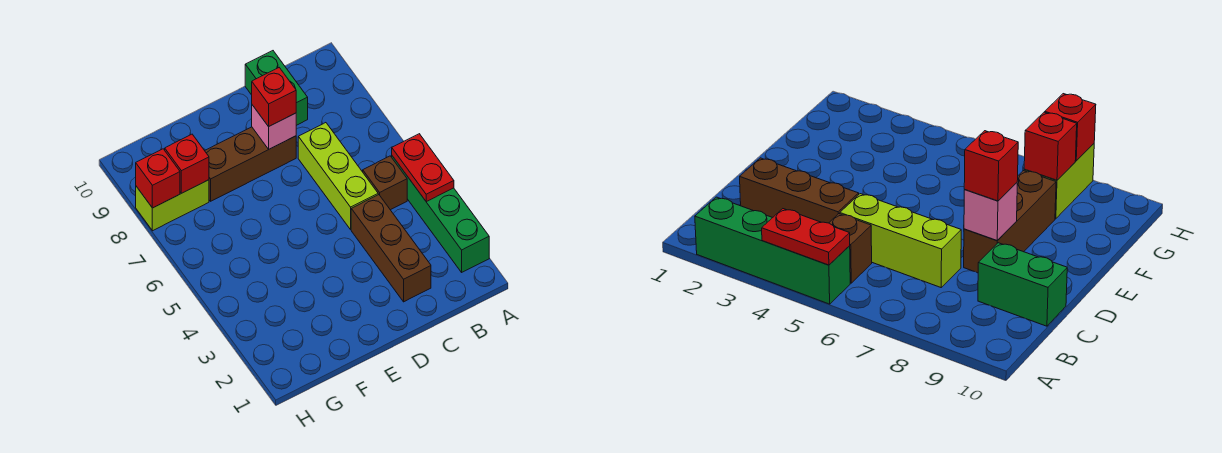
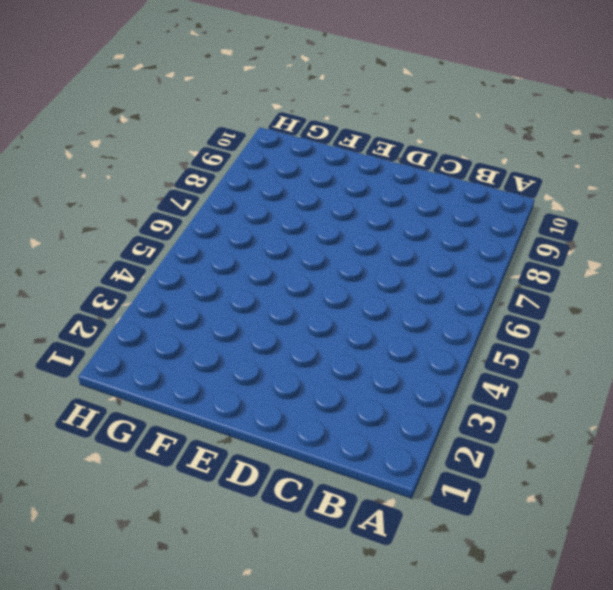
none -> green 1x4 brick [392,156,489,272]
none -> brown 1x1 brick [363,156,407,210]
none -> brown 1x3 brick [351,195,431,302]

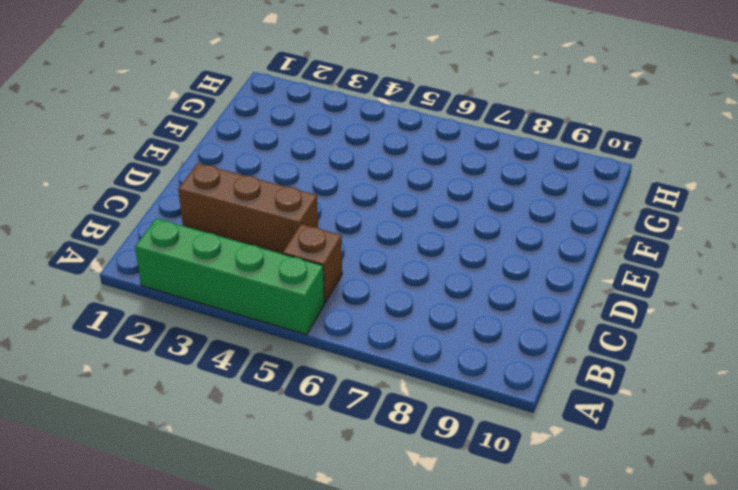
none -> lime 1x3 brick [298,123,378,229]
none -> green 1x2 brick [245,51,308,125]
none -> brown 1x3 brick [205,127,296,201]

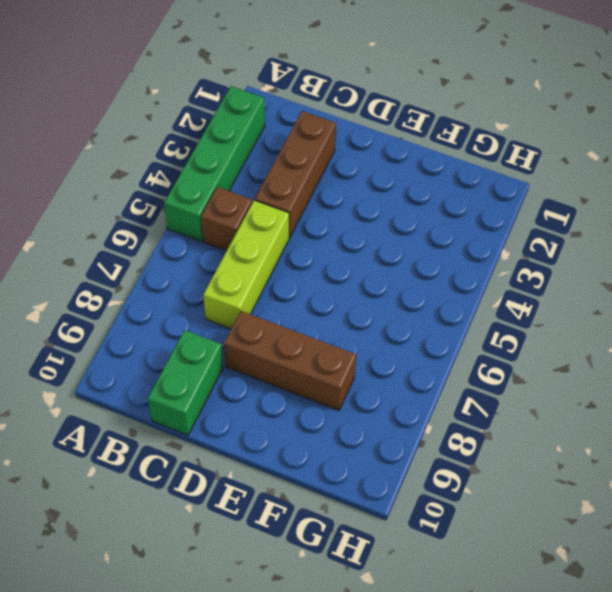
none -> lime 1x2 brick [136,180,209,231]
none -> red 1x2 plate [392,134,454,202]
none -> pink 1x1 brick [252,105,296,149]

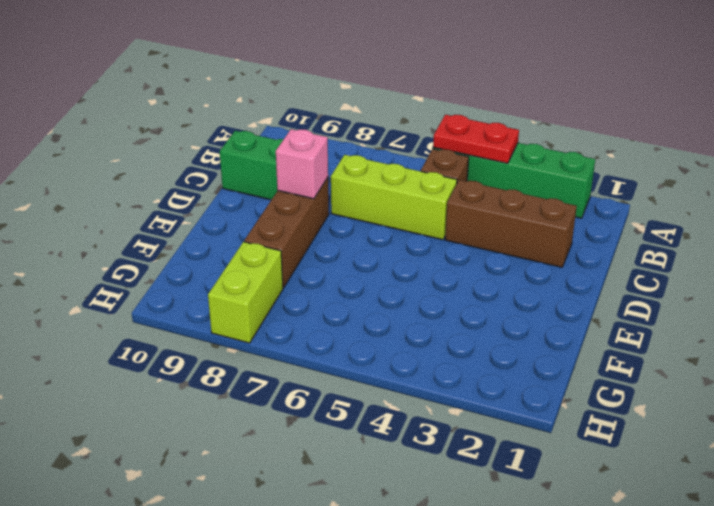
none -> red 1x1 brick [165,134,209,193]
none -> red 1x1 brick [136,149,180,208]
none -> red 1x1 brick [252,68,296,127]

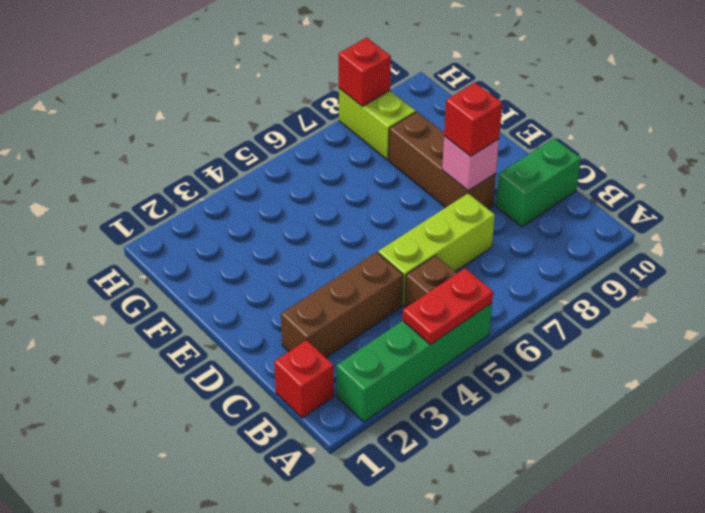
red 1x1 brick [274,340,334,418] -> red 1x1 brick moved to [165,134,209,193]

